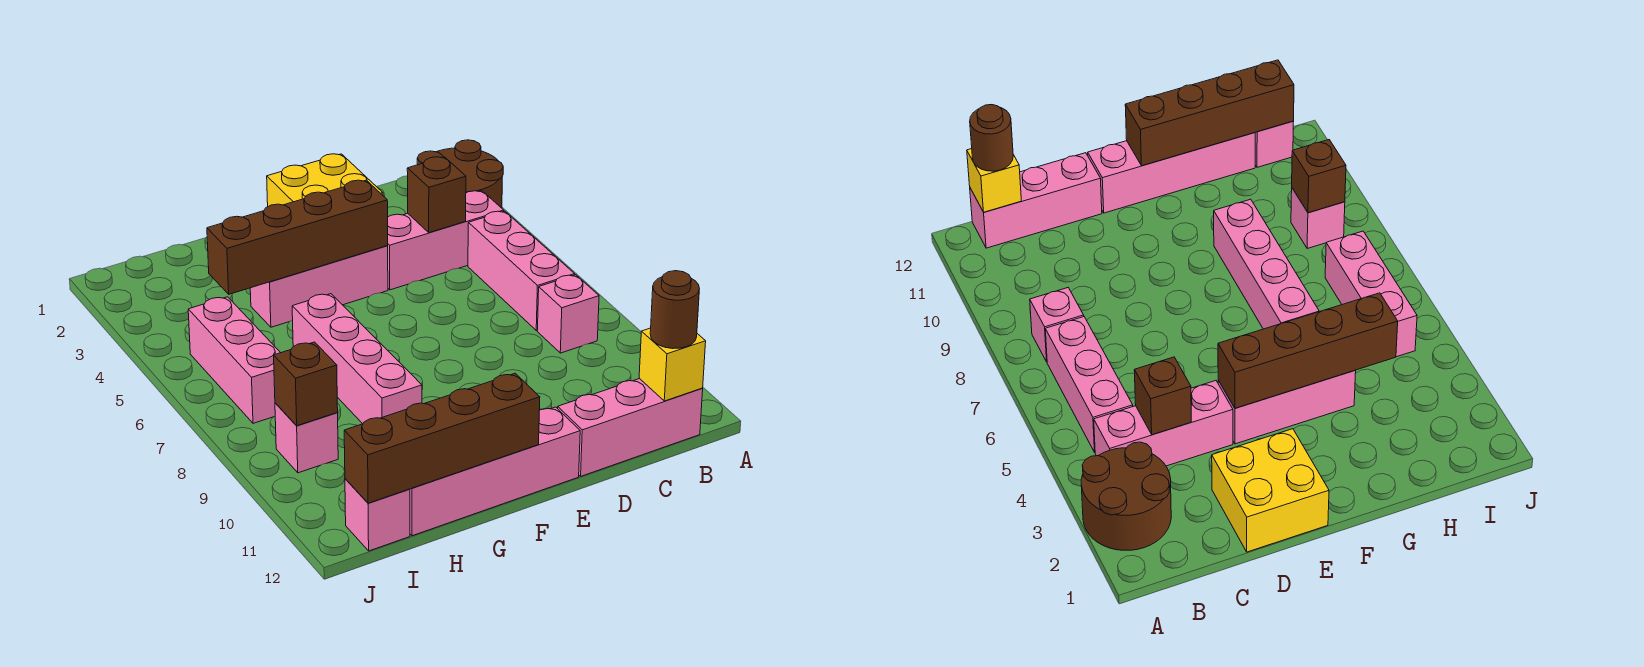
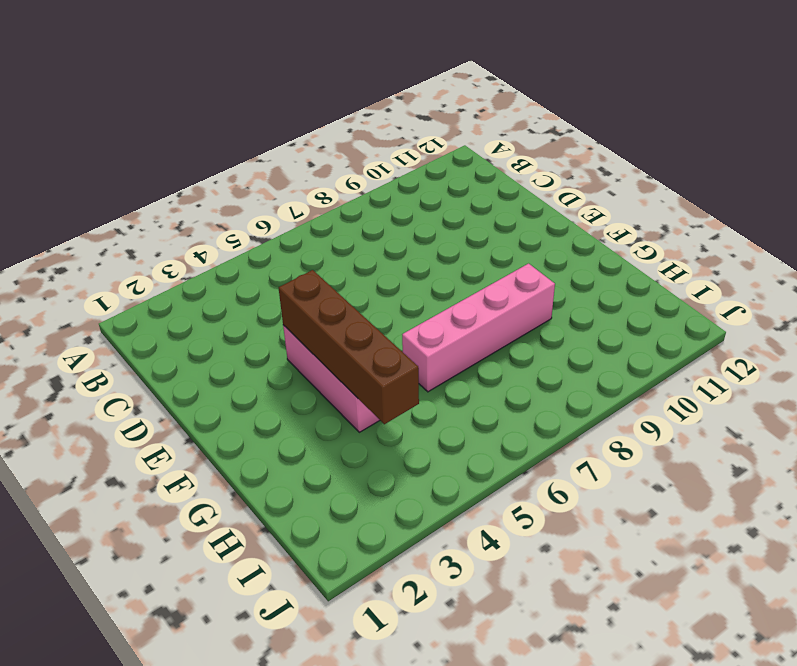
none -> brown 2x2 round brick [417,140,503,208]
none -> pink 1x3 brick [388,191,504,290]
none -> pink 1x3 brick [468,211,575,331]

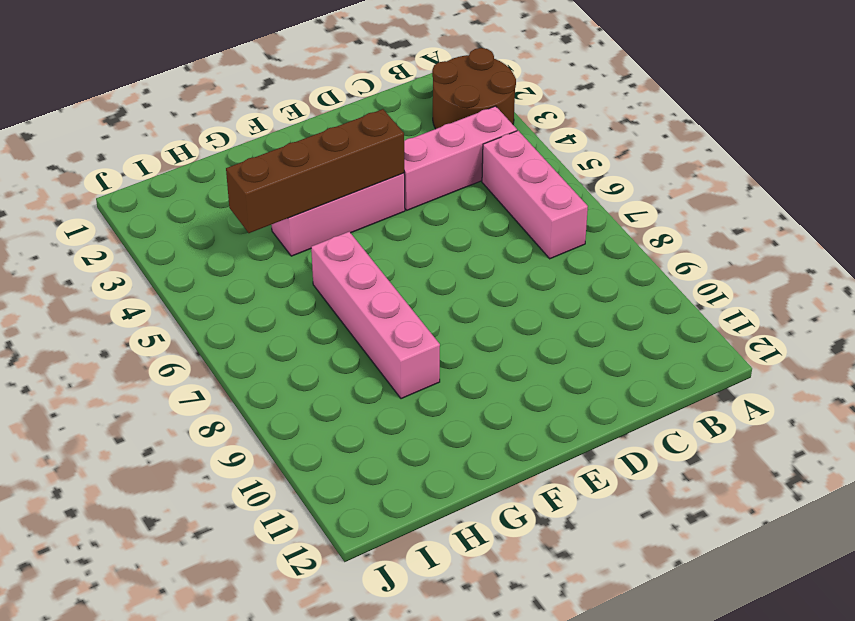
none -> pink 1x1 brick [537,275,599,353]
none -> pink 1x3 brick [558,379,703,476]
none -> yellow 2x2 brick [267,154,383,206]

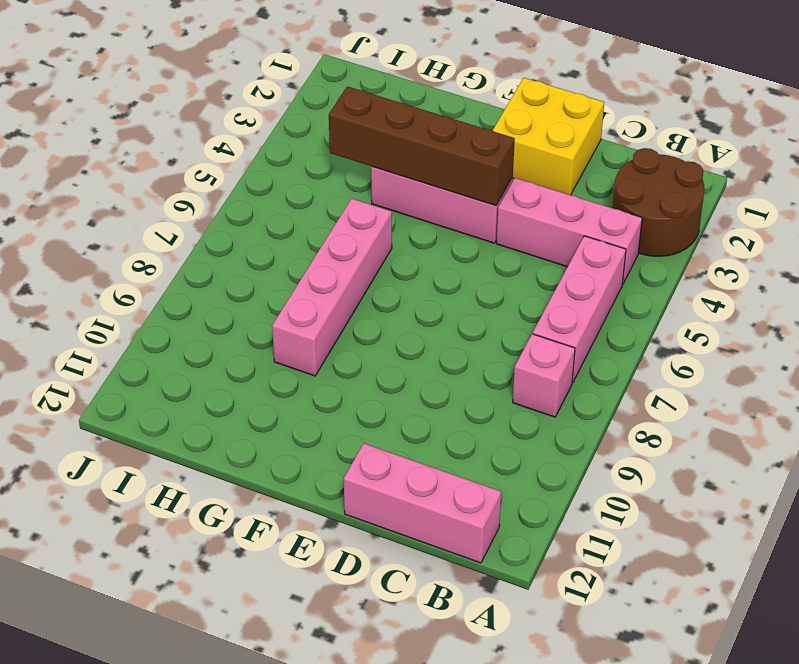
none -> pink 1x4 brick [410,407,580,536]
none -> pink 1x3 brick [188,297,280,423]
none -> pink 1x1 brick [275,403,338,473]

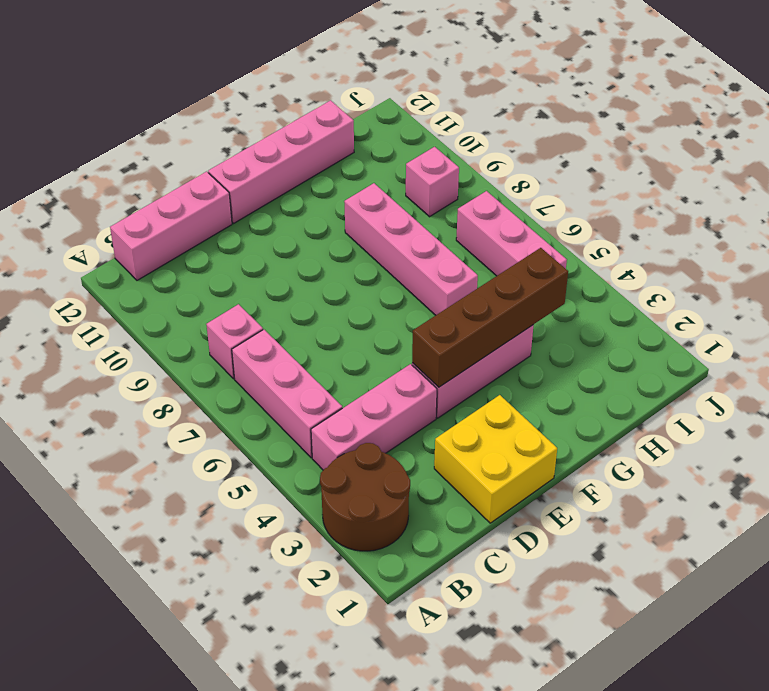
none -> pink 1x1 brick [345,479,410,551]
none -> yellow 1x1 brick [639,328,706,401]
none -> brown 1x1 brick [407,157,466,233]

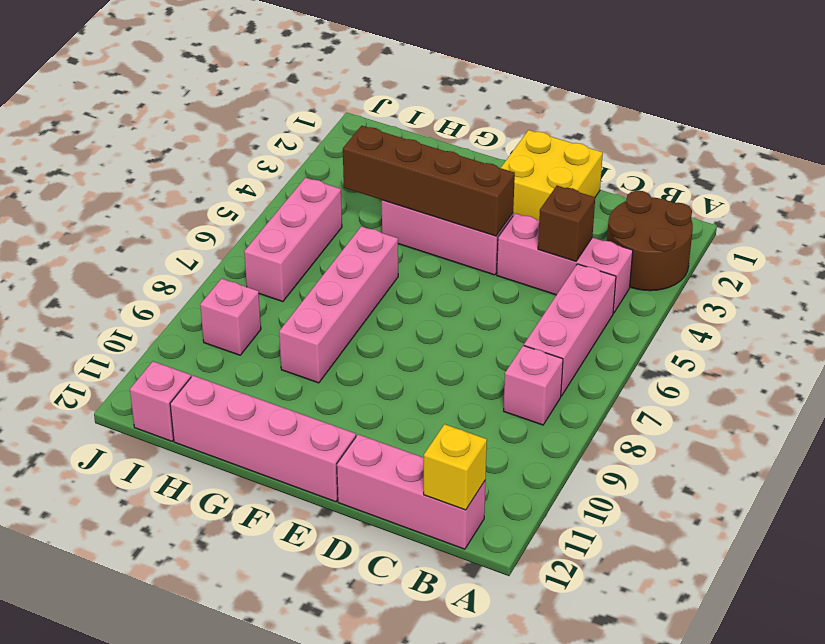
none -> brown 1x4 brick [344,373,540,503]
none -> brown 1x1 brick [274,342,338,426]
none -> brown 1x1 round brick [650,271,699,349]

